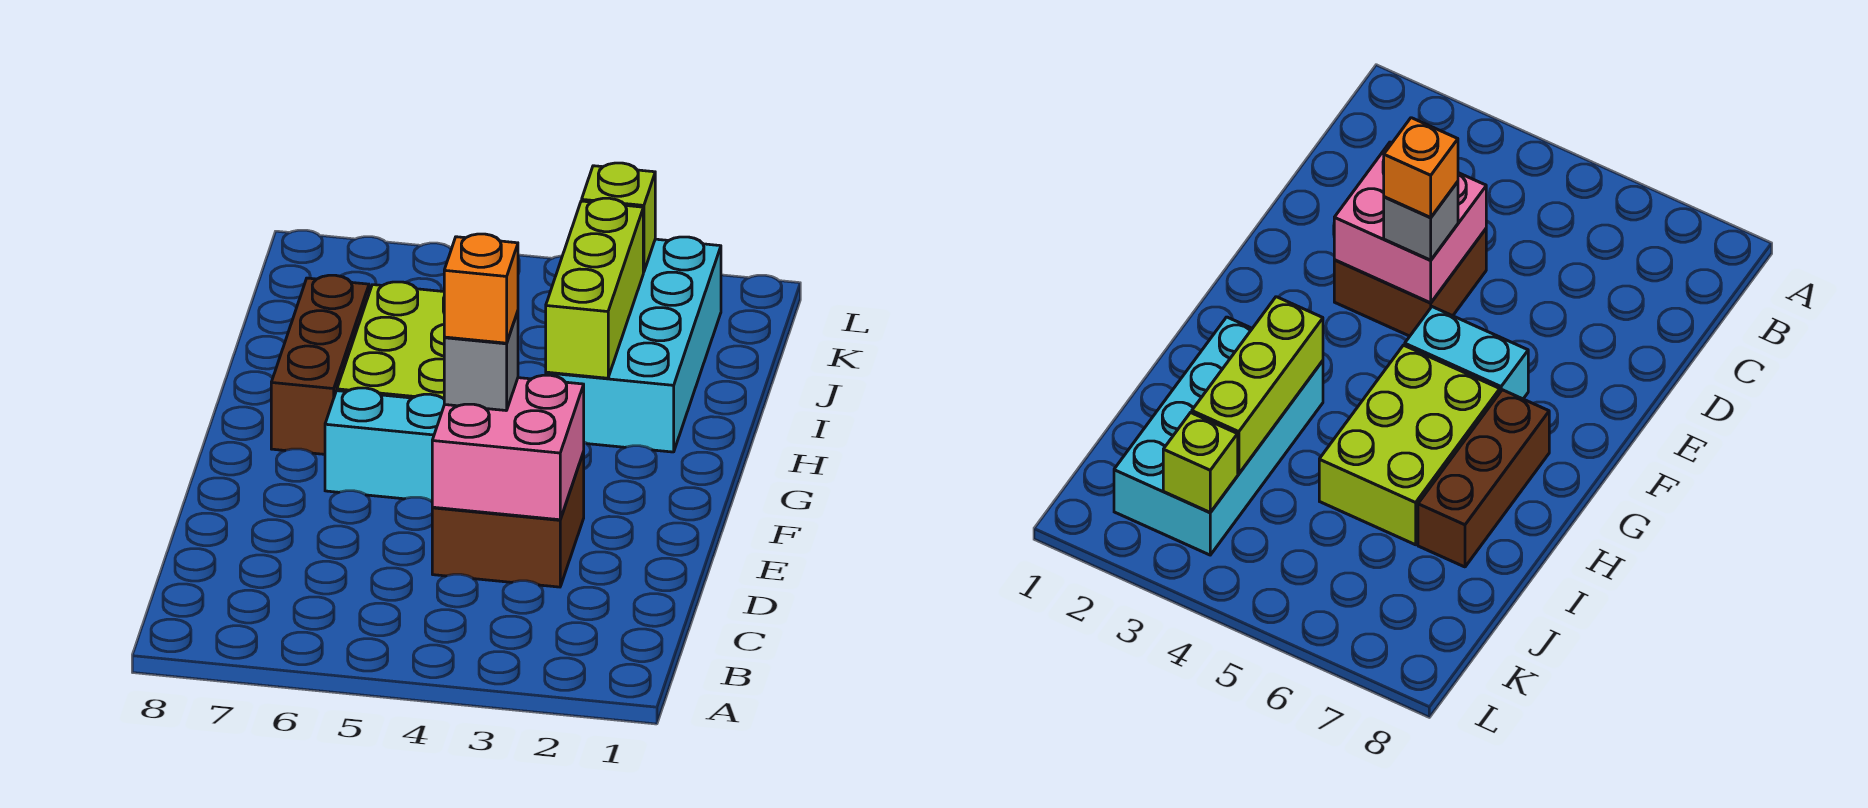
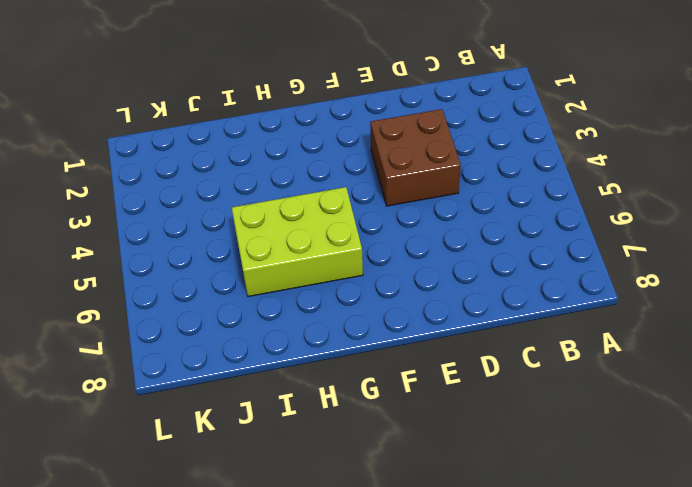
none -> cyan 1x2 brick [325,388,444,501]
none -> brown 1x3 brick [271,275,369,454]

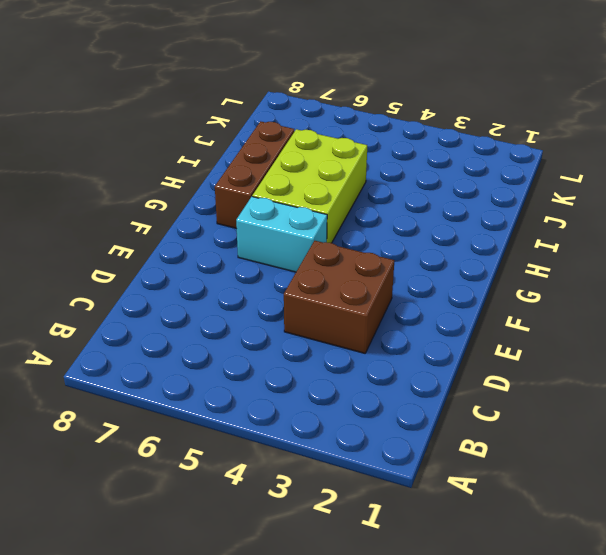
none -> cyan 2x4 brick [546,237,721,452]
none -> pink 2x2 brick [432,375,584,520]

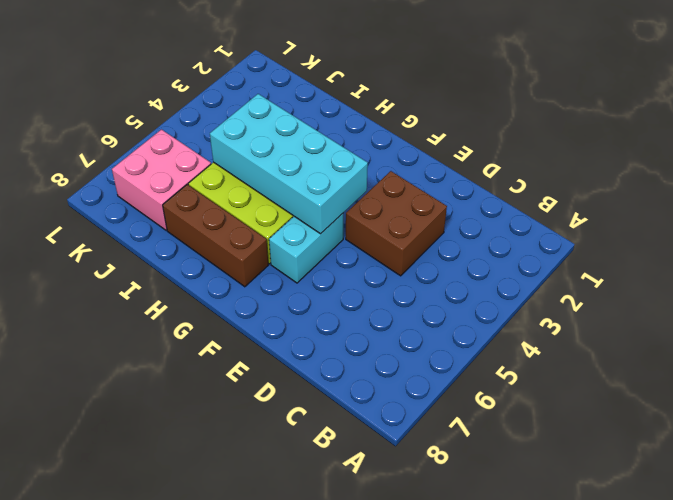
cyan 2x4 brick [210,94,368,234] -> cyan 2x4 brick moved to [546,237,721,452]
pink 2x2 brick [112,130,211,230] -> pink 2x2 brick moved to [432,375,584,520]
none -> lime 1x3 brick [546,198,643,378]
none -> lime 1x1 brick [582,163,655,272]

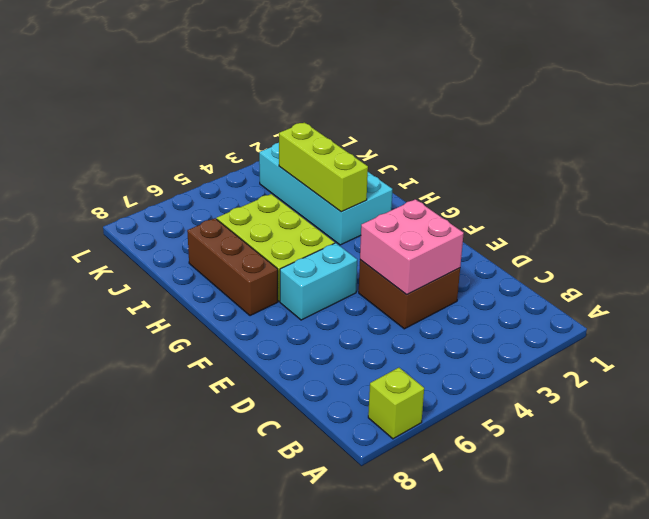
lime 1x1 brick [368,368,424,439] -> lime 1x1 brick moved to [582,163,655,272]
none -> grey 1x1 brick [444,312,518,411]
none -> orange 1x1 brick [444,234,518,343]

